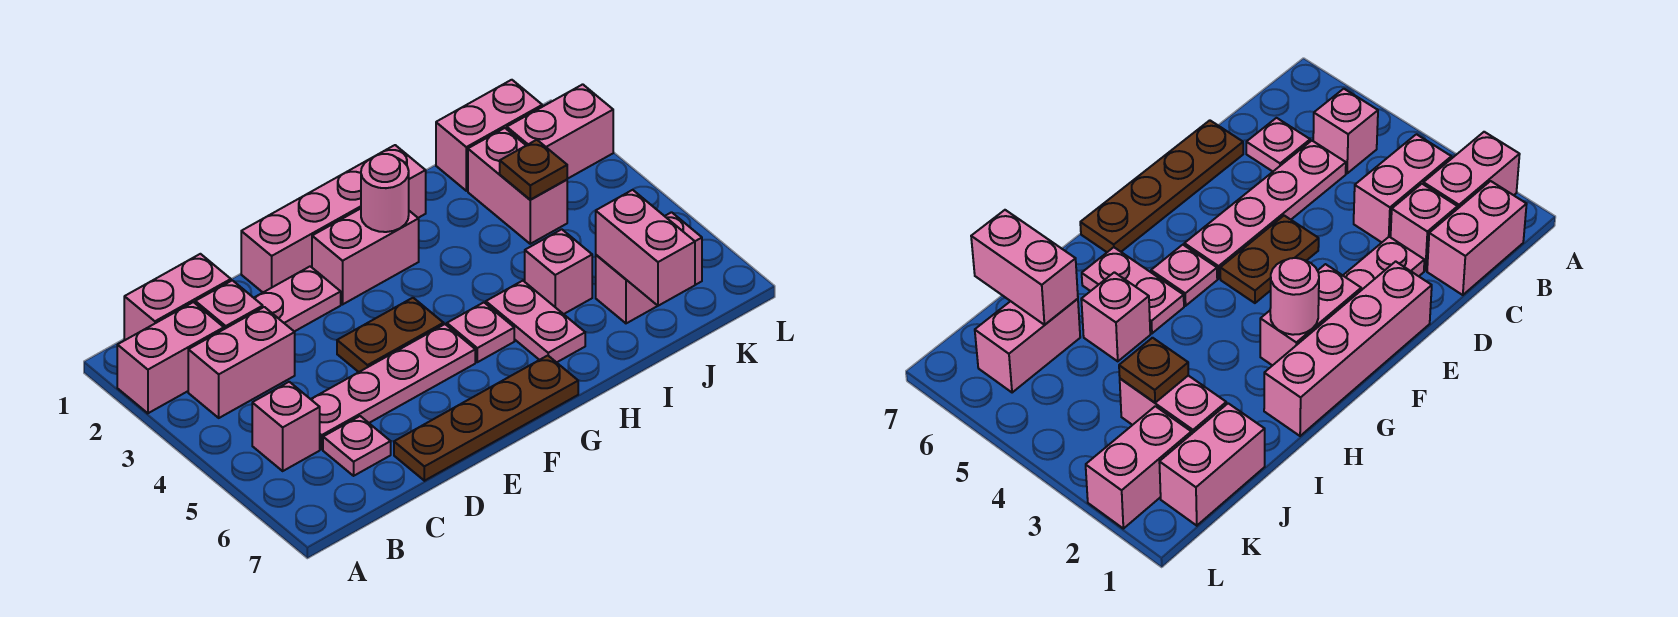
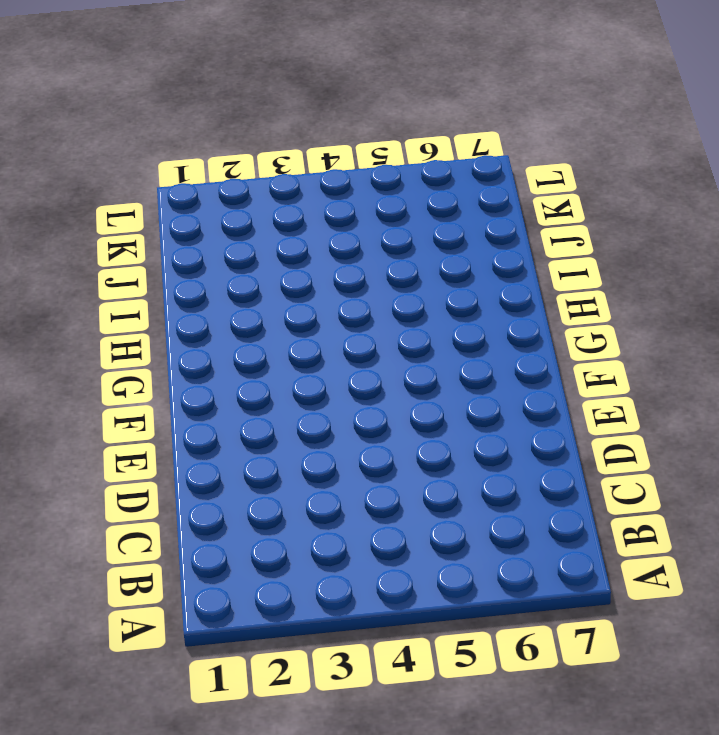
none -> pink 1x2 brick [117,302,224,413]
none -> pink 1x2 brick [124,254,231,340]
none -> pink 1x2 brick [188,307,295,418]

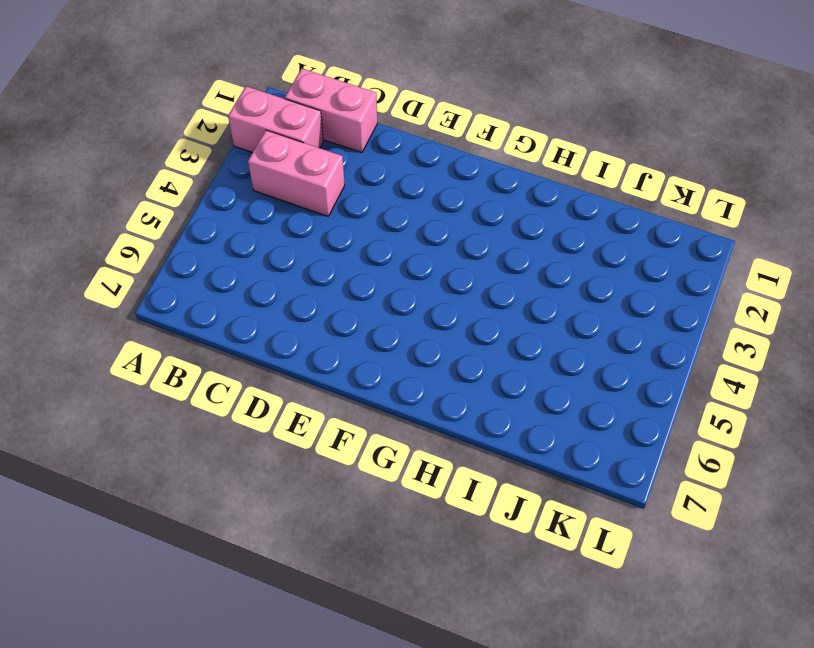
none -> pink 1x1 brick [252,382,320,471]
none -> pink 1x1 brick [195,280,263,329]
none -> pink 1x4 plate [311,324,475,449]

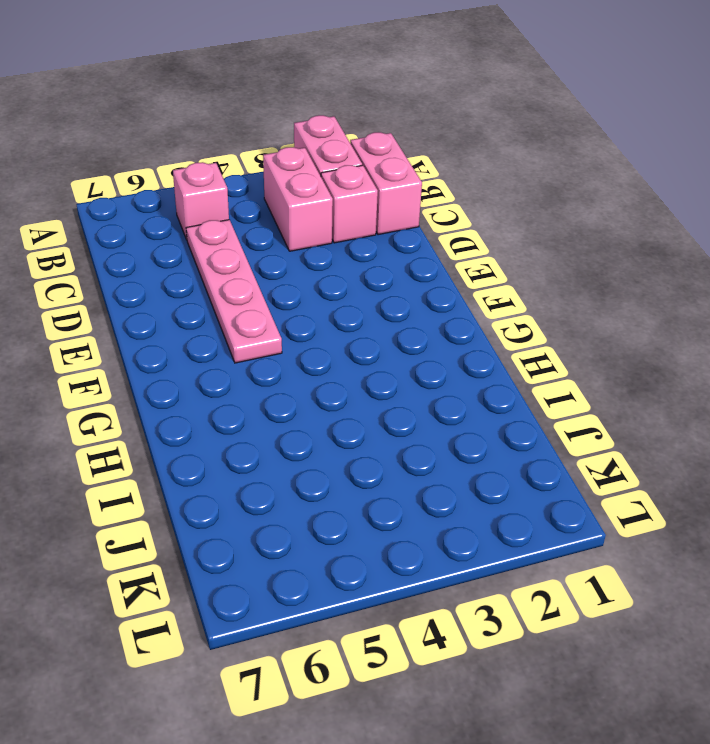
none -> pink 1x1 plate [323,416,391,476]
none -> pink 1x2 plate [254,266,341,332]
none -> brown 1x4 plate [394,356,578,481]

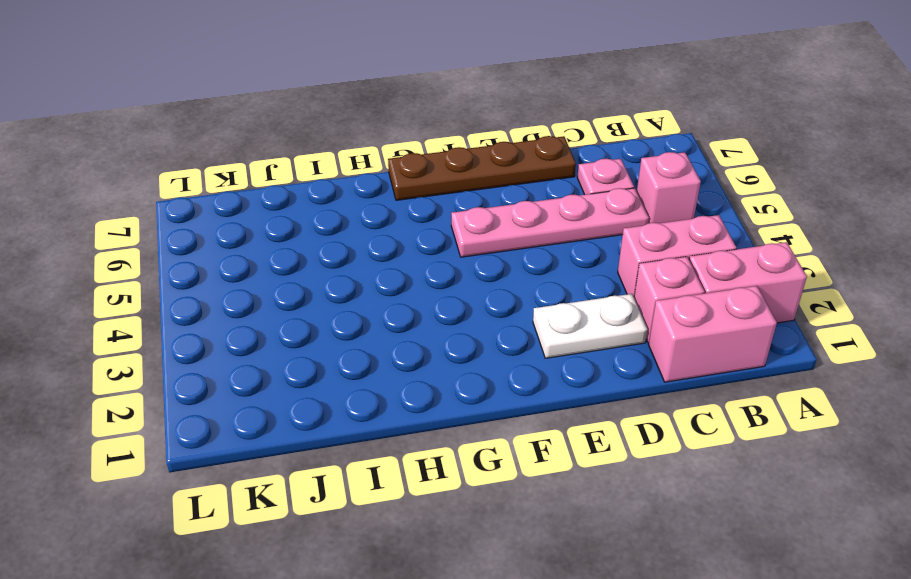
white 1x2 plate [533,294,647,358] -> pink 1x2 plate [254,266,341,332]
none -> pink 1x4 brick [241,145,426,292]
none -> brown 1x2 plate [337,298,444,372]
none -> pink 1x2 brick [312,209,419,304]

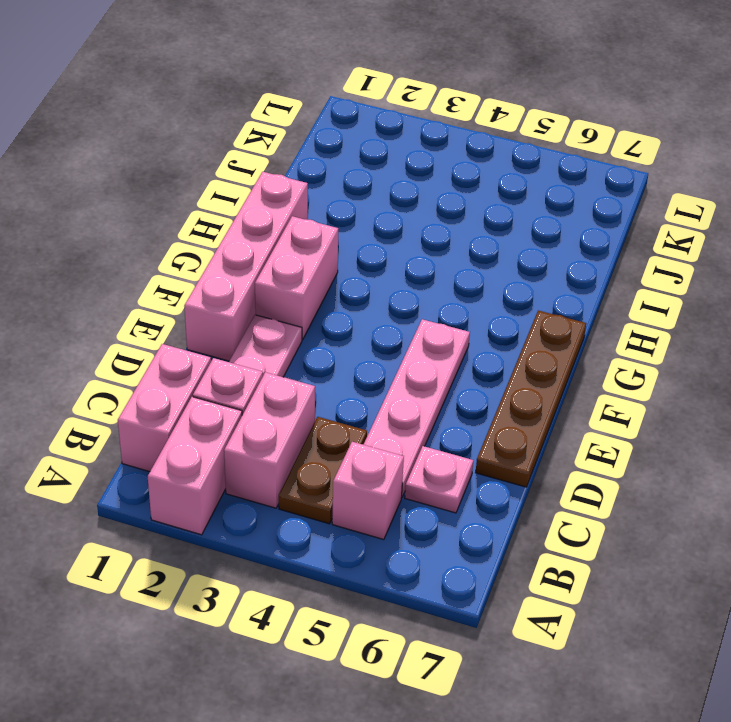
brown 1x2 plate [279,417,367,524] -> brown 1x2 plate moved to [337,298,444,372]
none -> pink 1x1 plate [447,302,514,362]
none -> pink 1x2 plate [486,281,585,362]
none -> pink 1x1 brick [525,229,592,314]

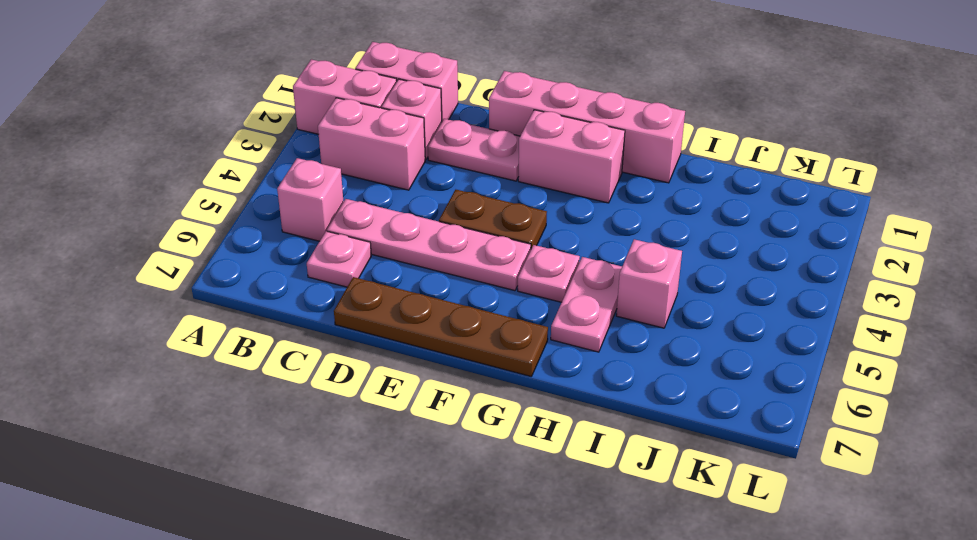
none -> pink 1x2 brick [436,80,542,191]
none -> pink 1x2 brick [468,128,567,244]
none -> pink 1x2 brick [596,212,702,323]

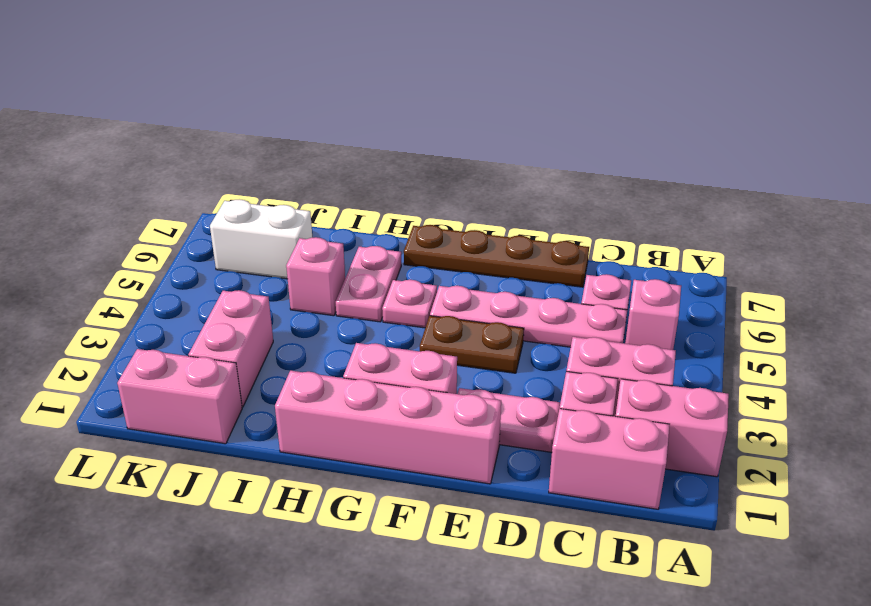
white 1x2 brick [210,199,312,279] -> pink 1x2 brick [596,212,702,323]
none -> pink 1x2 brick [507,84,613,179]
none -> pink 1x1 round brick [361,154,409,232]
none -> brown 1x1 plate [500,140,567,200]

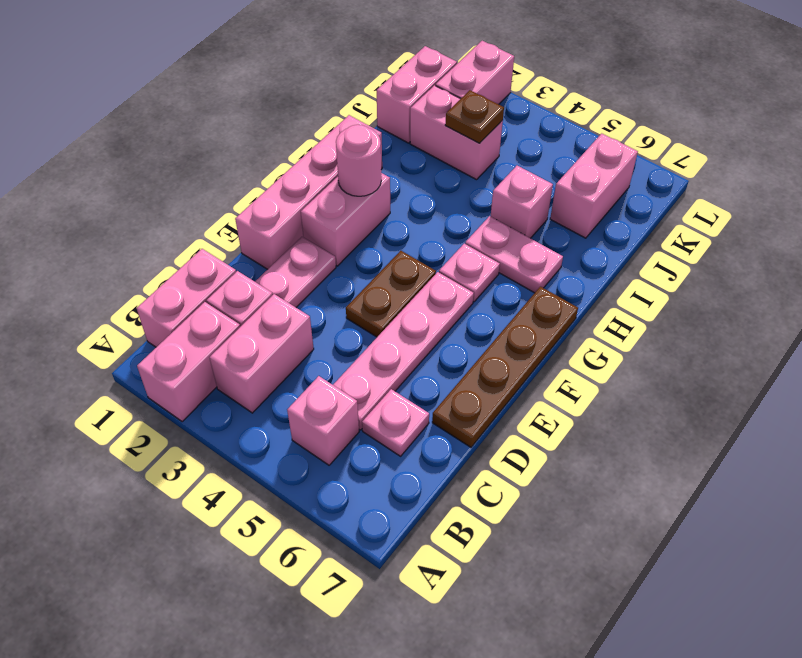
none -> pink 1x2 brick [596,190,695,306]

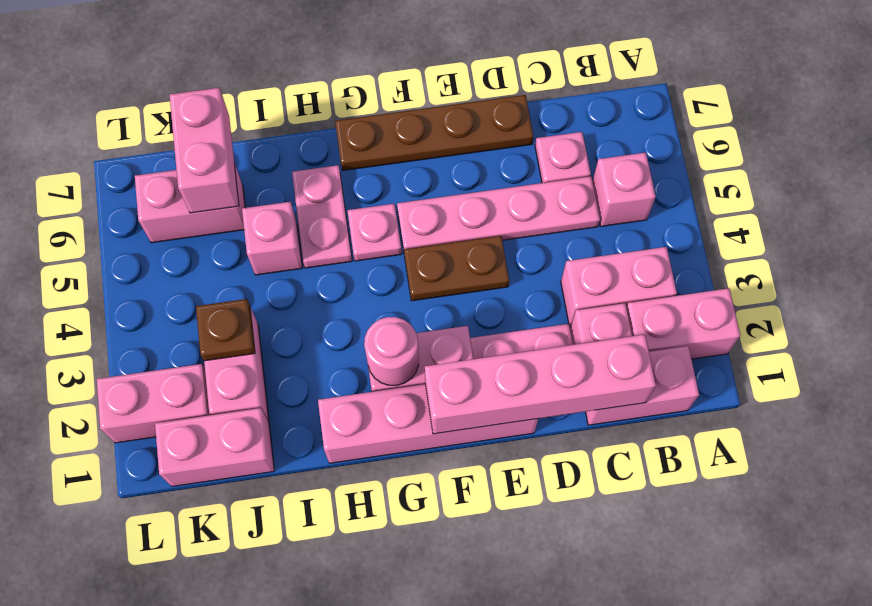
pink 1x4 brick [425,334,656,434] -> none

